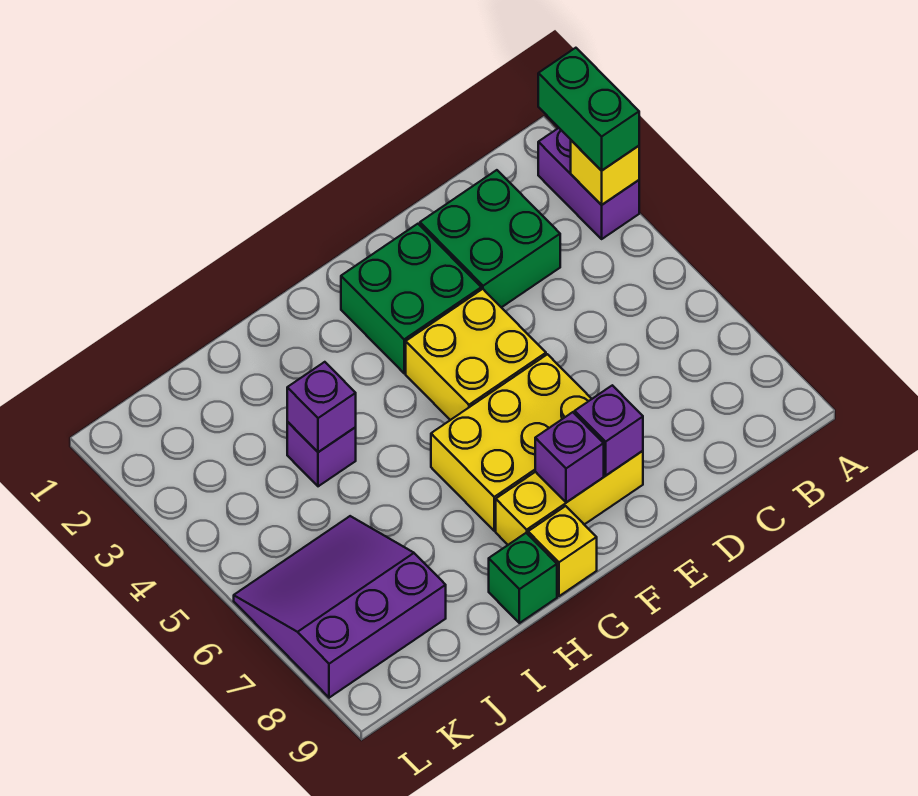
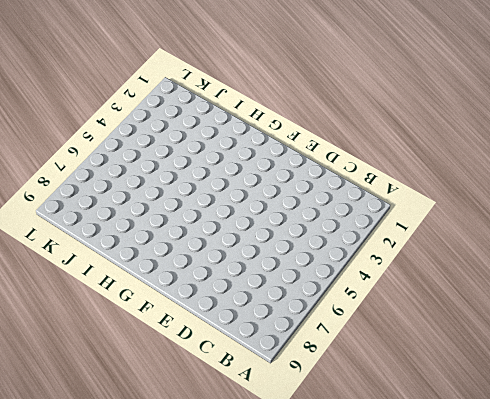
none -> purple 1x2 brick [538,128,639,239]
none -> green 2x2 brick [420,170,560,307]
none -> green 2x2 brick [341,224,481,373]

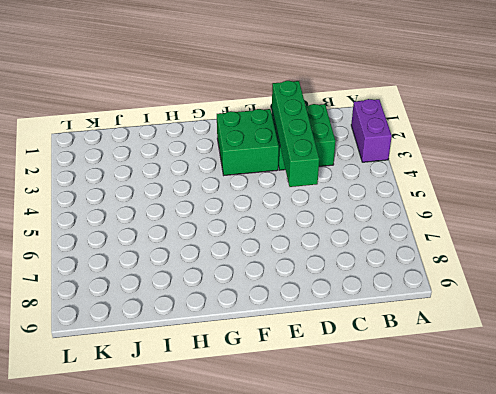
green 1x4 brick [272,81,319,187] -> none
none -> yellow 2x2 brick [406,289,546,420]
none -> yellow 2x3 brick [431,354,591,531]
none -> yellow 1x3 brick [496,451,643,545]

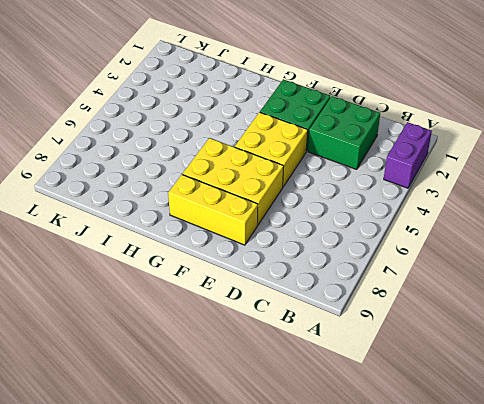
none -> yellow 1x1 brick [528,506,597,596]
none -> green 1x1 brick [489,533,557,623]
none -> purple 1x1 brick [287,422,356,486]

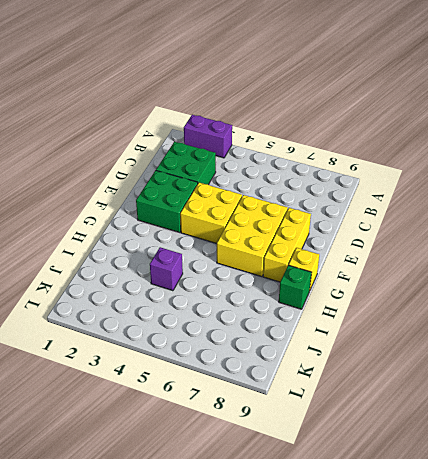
none -> purple 3x3 slope [234,516,446,698]
none -> yellow 1x1 brick [571,140,639,205]
none -> purple 1x1 brick [575,385,643,475]

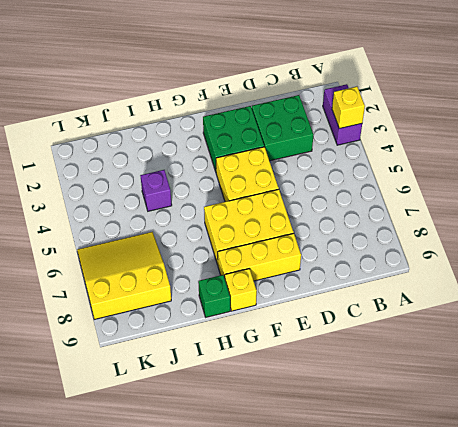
yellow 3x3 slope [77,232,171,320] -> purple 3x3 slope [234,516,446,698]
none -> purple 1x1 brick [575,385,643,475]
none -> purple 1x1 brick [535,412,604,502]
none -> purple 1x1 brick [287,362,356,452]

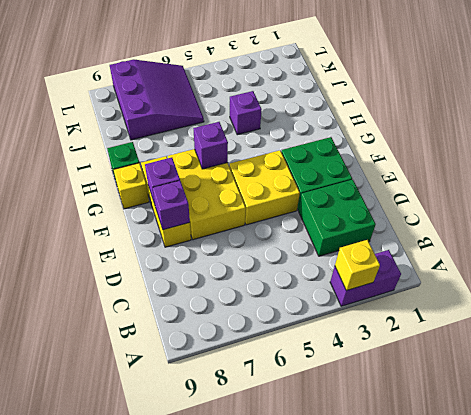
purple 1x1 brick [193,122,228,169] -> purple 1x1 brick moved to [287,362,356,452]
none -> green 1x2 brick [538,48,639,171]

